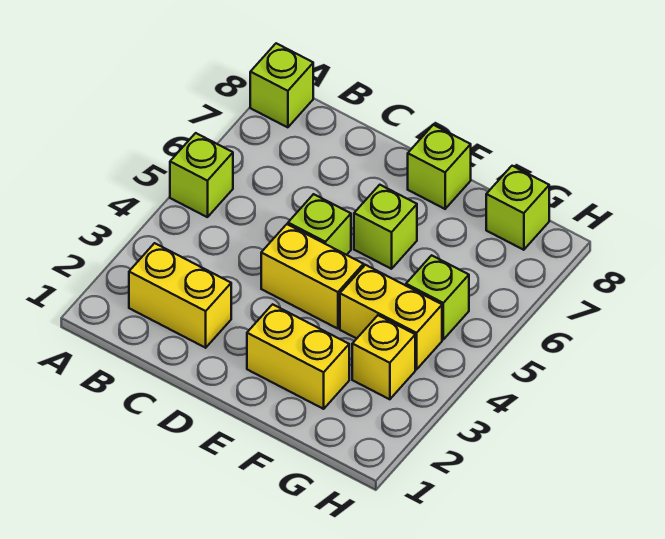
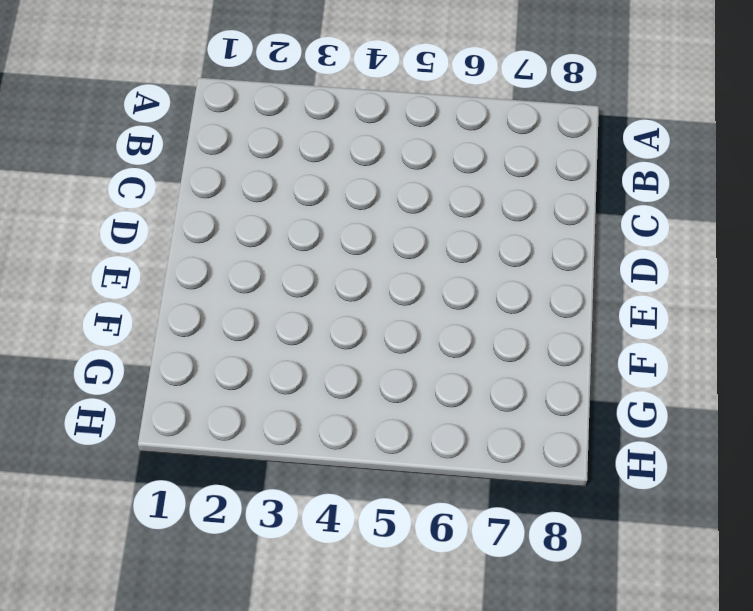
none -> lime 1x1 brick [170,133,233,217]
none -> lime 1x1 brick [250,43,313,127]
none -> yellow 1x2 brick [129,243,231,348]

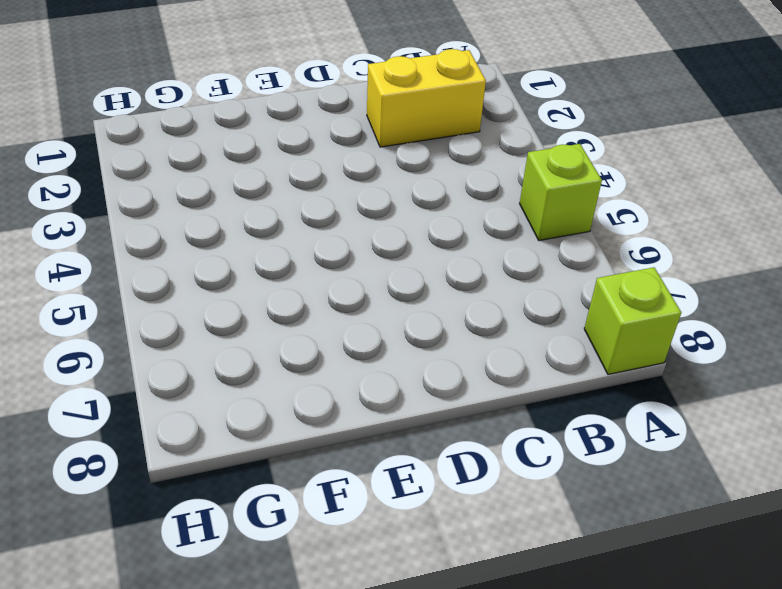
none -> yellow 1x2 brick [261,224,364,329]
none -> lime 1x1 brick [288,194,351,255]
none -> yellow 1x2 brick [247,304,349,409]

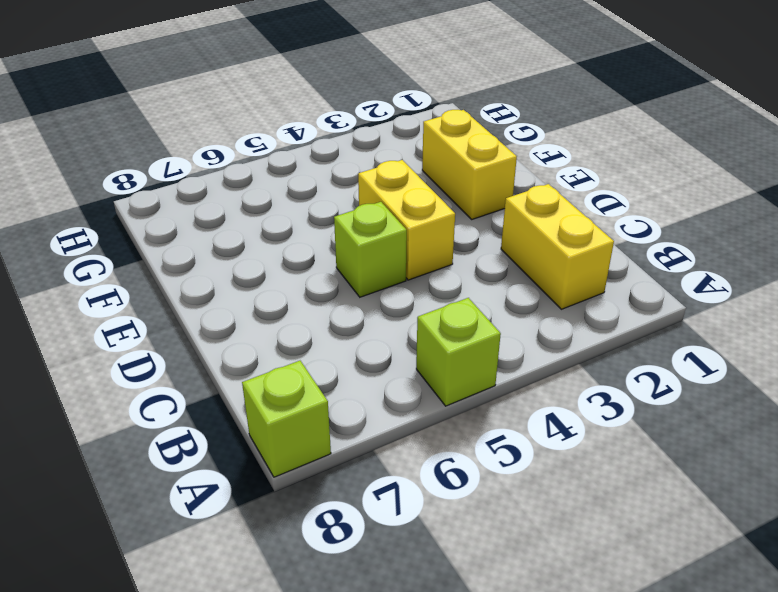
none -> lime 1x1 brick [354,185,417,269]
none -> lime 1x1 brick [408,125,471,209]
none -> yellow 1x2 brick [340,265,442,369]

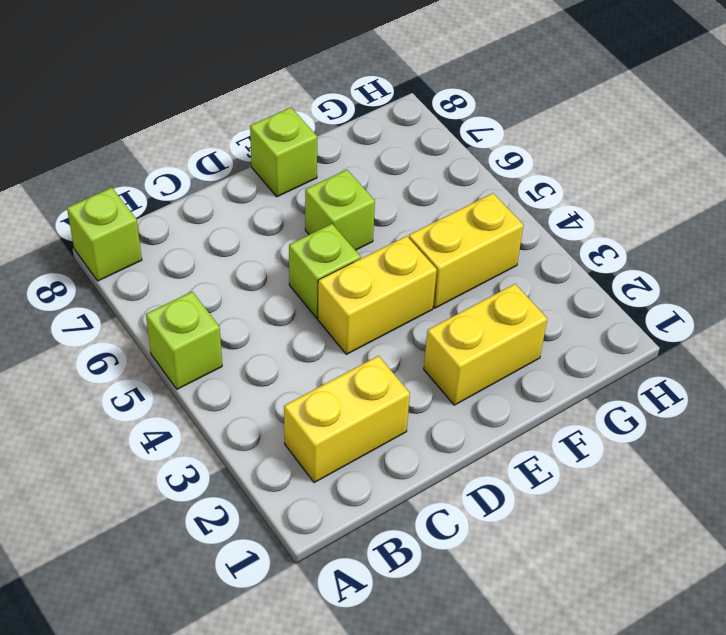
none -> yellow 1x1 brick [352,315,415,399]
none -> lime 1x1 brick [406,255,469,339]
none -> lime 1x1 brick [486,166,549,250]

